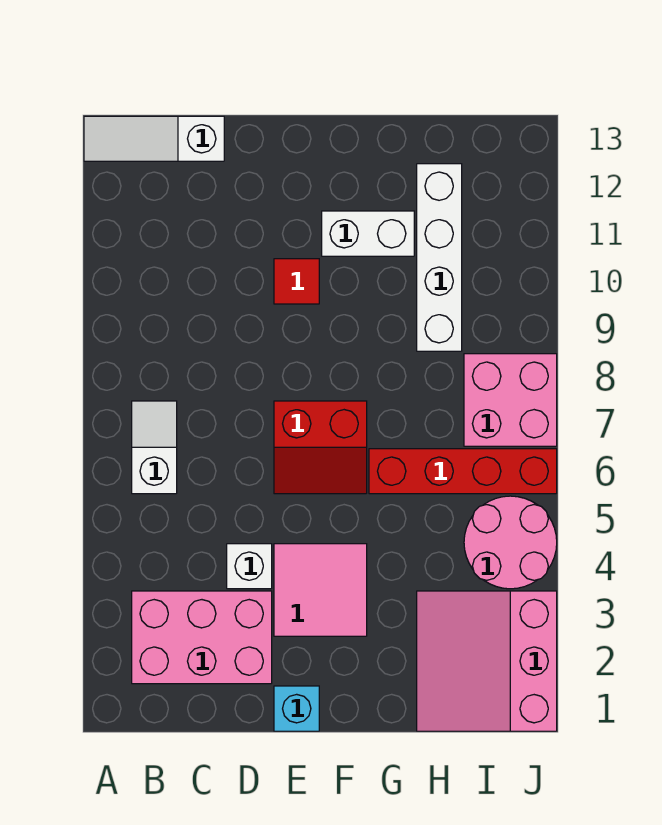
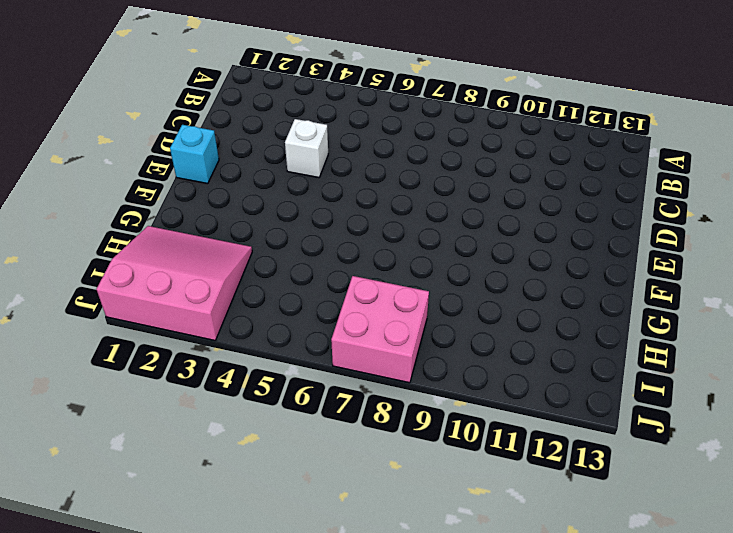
none -> white 1x3 slope [84,116,224,161]
none -> pink 2x3 brick [132,591,272,684]
none -> white 1x2 slope [132,401,177,494]

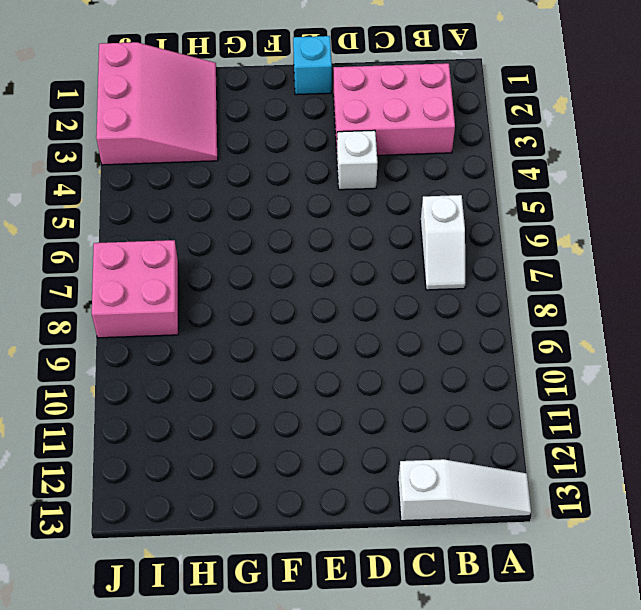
none -> pink 2x2 tile [274,544,367,636]
none -> red 2x2 slope [274,401,367,494]
none -> red 1x1 tile [274,259,319,304]

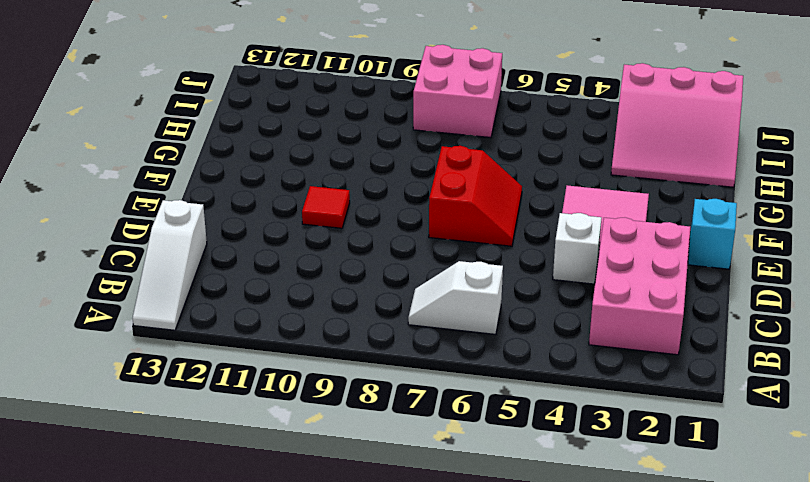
none -> white 1x2 brick [322,211,414,256]
none -> red 1x4 brick [369,449,557,494]
none -> white 1x4 brick [417,164,462,351]

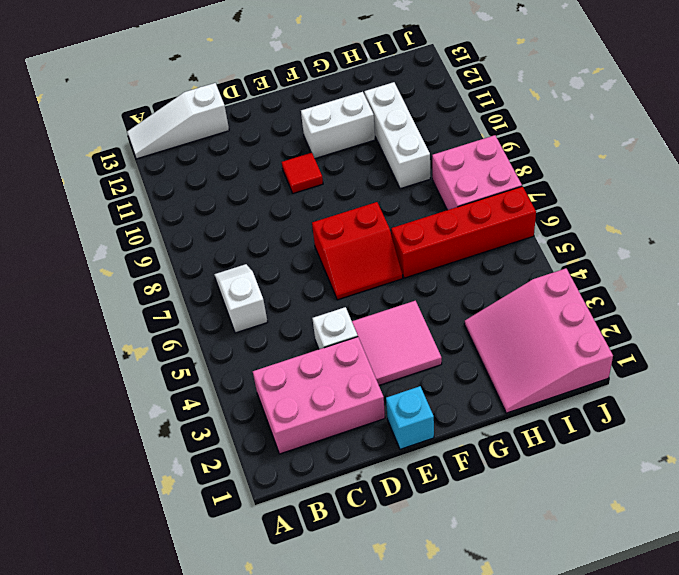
white 1x3 brick [364,82,430,189] -> white 1x4 brick [417,164,462,351]
none -> pink 2x2 round brick [464,496,557,589]

